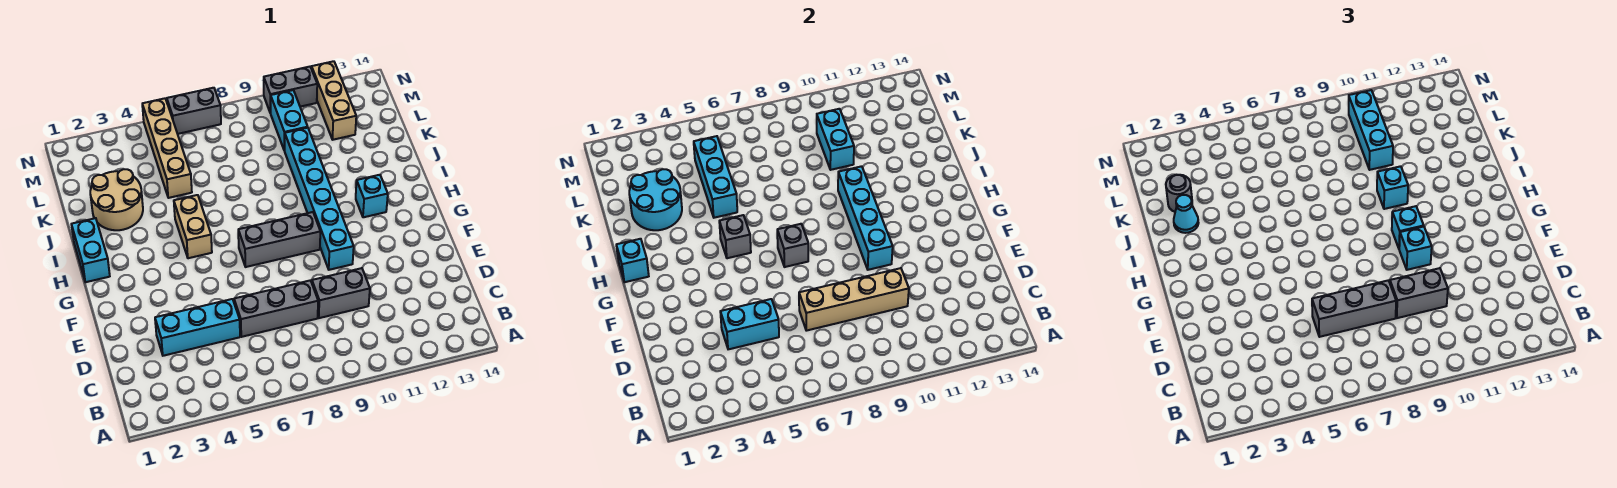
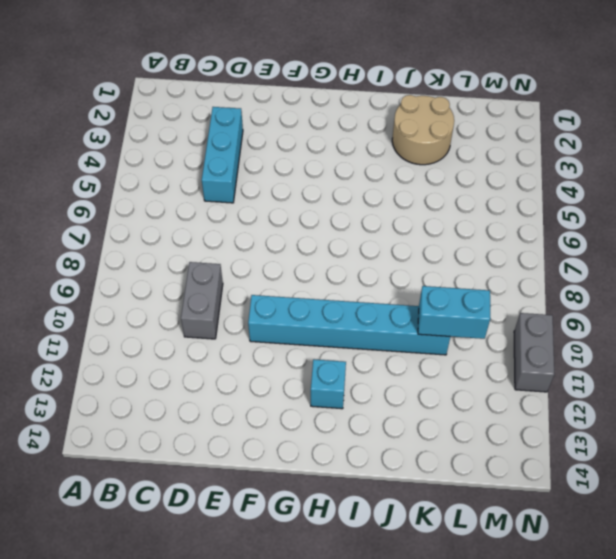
none -> grey 1x3 brick [234,280,318,337]
none -> grey 1x3 brick [238,212,320,267]
none -> cyan 1x2 brick [71,218,110,282]
none -> tan 1x2 brick [174,195,212,258]

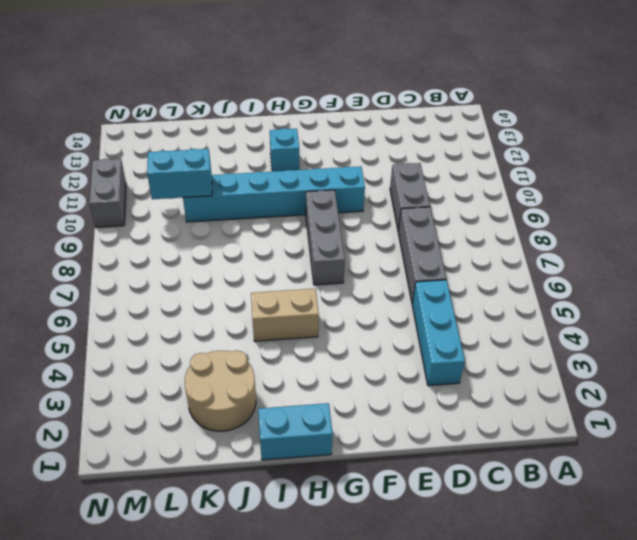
none -> tan 1x4 brick [142,98,192,198]
none -> cyan 1x2 brick [271,90,308,150]
none -> tan 1x3 brick [311,61,356,140]
none -> grey 1x2 brick [167,88,221,134]

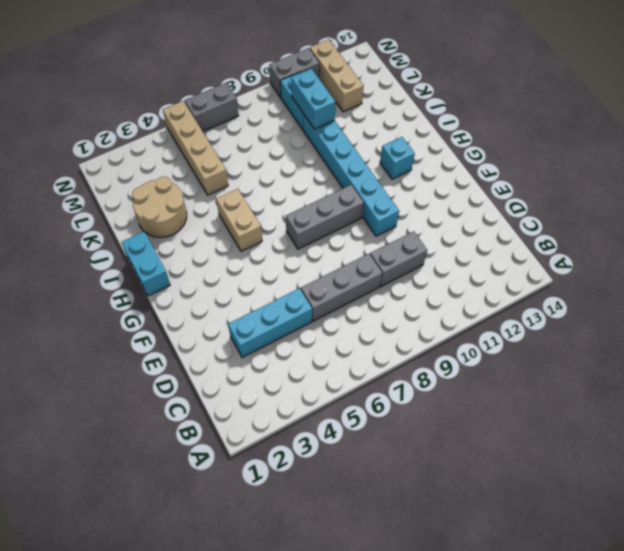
none -> cyan 1x2 brick [720,299,779,349]
none -> tan 1x4 brick [799,268,909,331]
none -> cyan 1x4 brick [838,166,893,270]
none -> grey 1x1 brick [777,224,808,267]

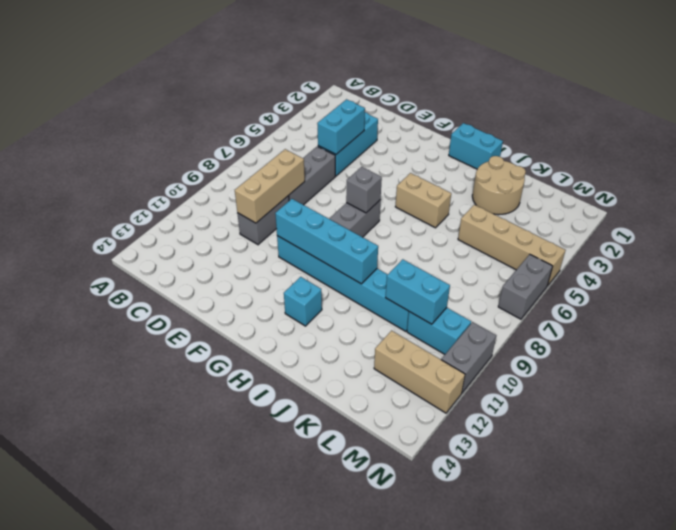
tan 1x3 brick [235,149,305,223] -> tan 1x4 brick [799,268,909,331]
none -> cyan 1x1 brick [616,239,649,282]
none -> grey 1x1 brick [719,215,751,258]
none -> cyan 2x2 round brick [629,169,682,230]
none -> cyan 1x3 brick [694,136,737,218]

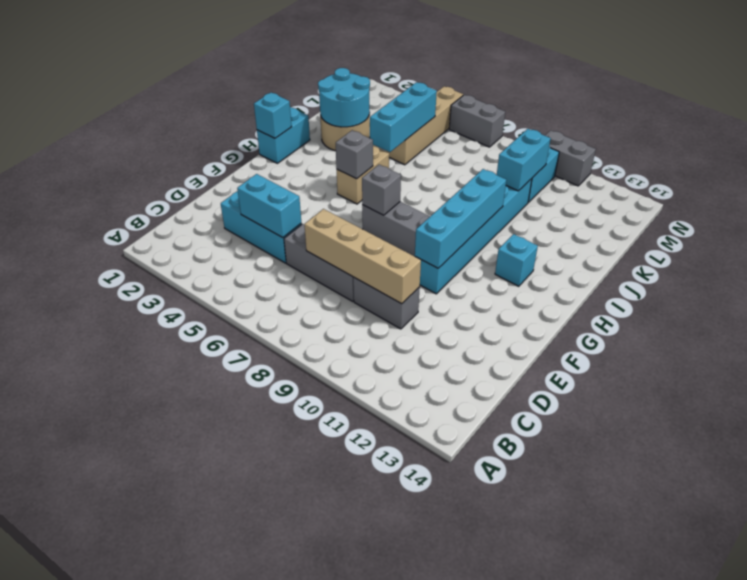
none -> tan 1x3 brick [311,61,356,140]
none -> grey 1x3 brick [1312,280,1396,337]
none -> grey 1x2 brick [1390,268,1448,318]
none -> cyan 1x1 brick [1399,227,1432,270]

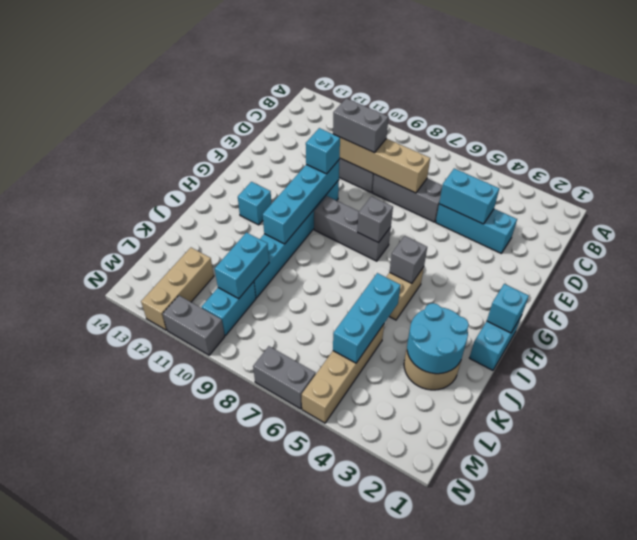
none -> grey 1x3 brick [1312,280,1396,337]
none -> cyan 1x1 brick [1392,206,1424,248]
none -> cyan 1x1 brick [1377,166,1408,209]
none -> cyan 1x1 cone [1174,195,1198,233]

